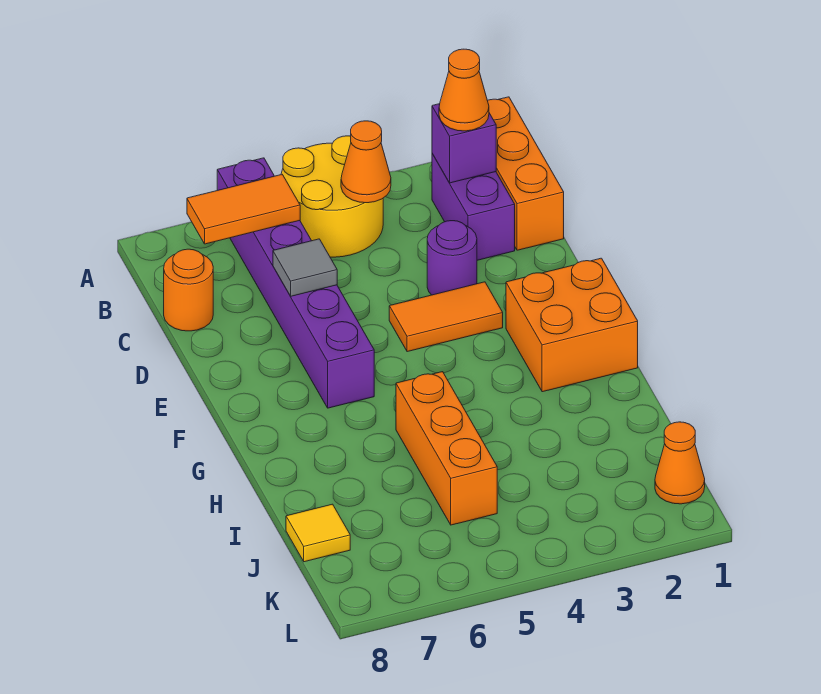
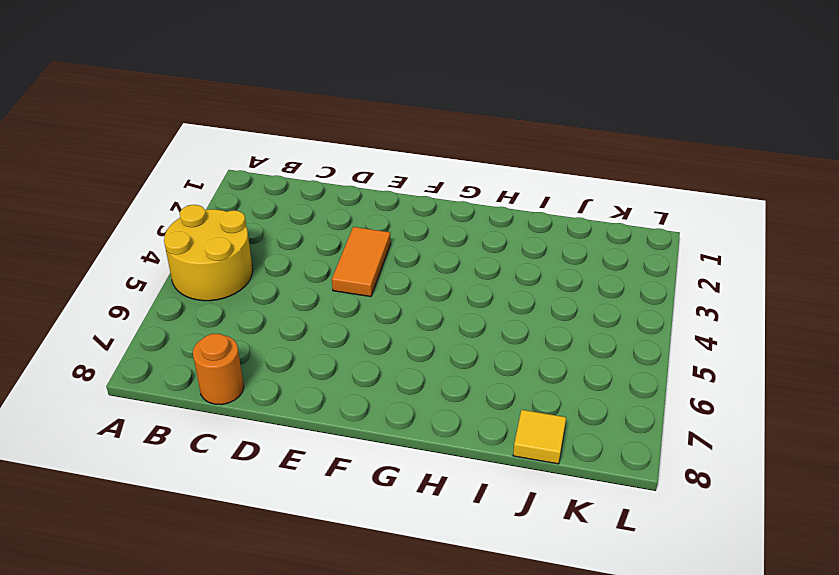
none -> orange 1x3 brick [487,97,564,250]
none -> purple 1x6 brick [217,158,374,408]
none -> purple 1x2 brick [432,154,515,260]

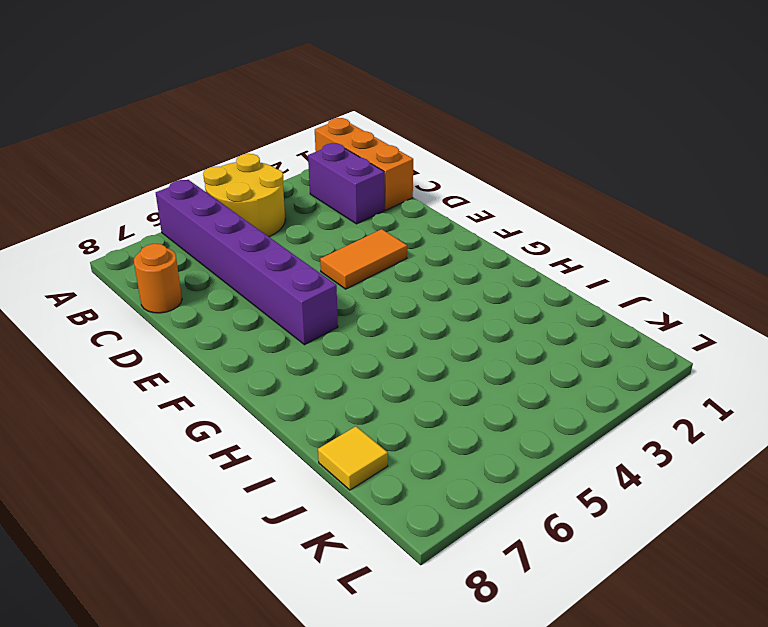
none -> purple 1x1 round brick [427,221,477,295]
none -> orange 2x2 brick [506,258,638,392]
none -> orange 1x3 brick [396,372,497,525]

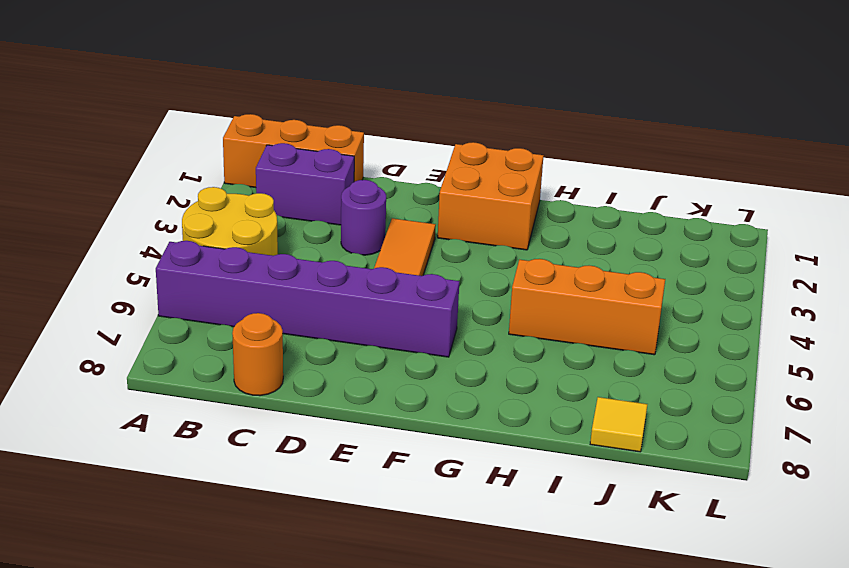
none -> orange 1x1 cone [655,422,705,504]
none -> purple 1x1 brick [432,104,496,183]
none -> orange 1x1 cone [341,121,391,203]

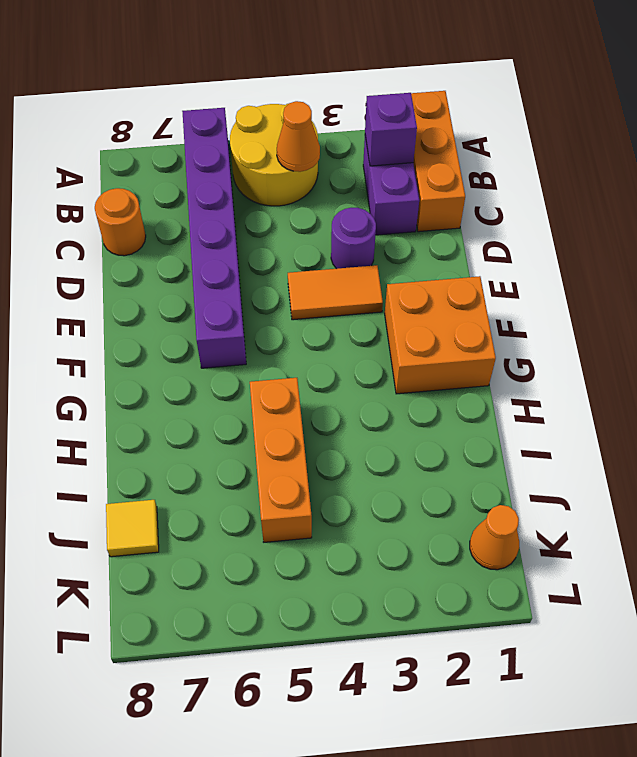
none -> orange 1x2 tile [187,174,300,244]
none -> grey 1x1 tile [273,239,337,296]
none -> orange 1x1 cone [439,49,489,131]

